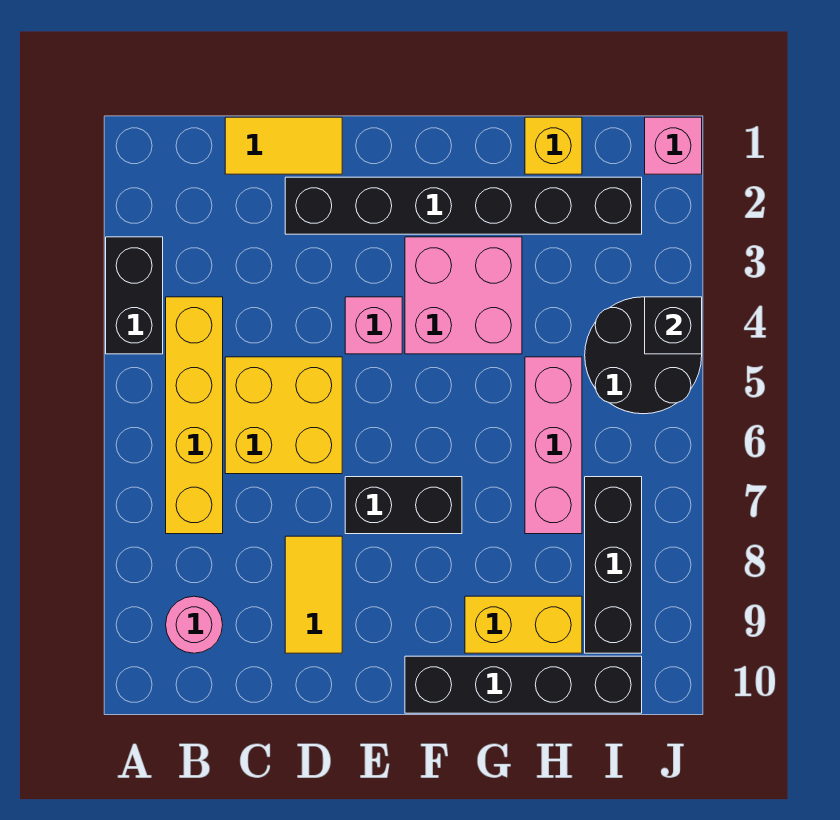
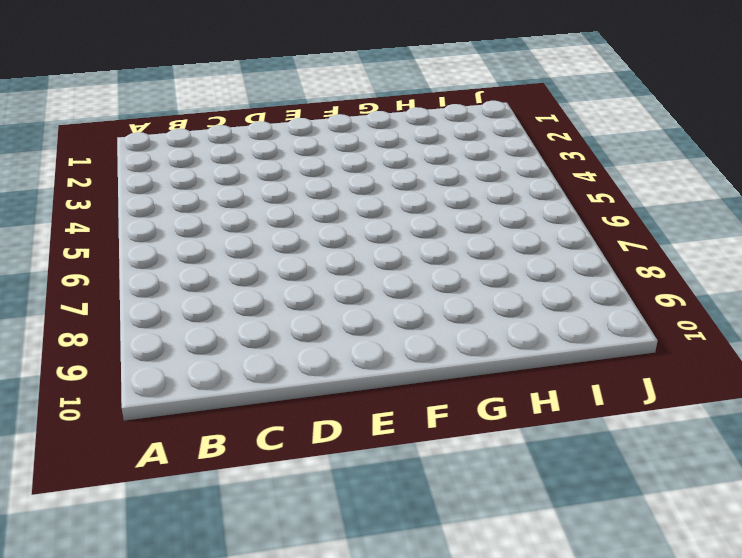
none -> black 1x2 brick [106,237,163,354]
none -> yellow 1x4 brick [166,297,223,534]
none -> pink 1x1 round brick [166,596,223,653]

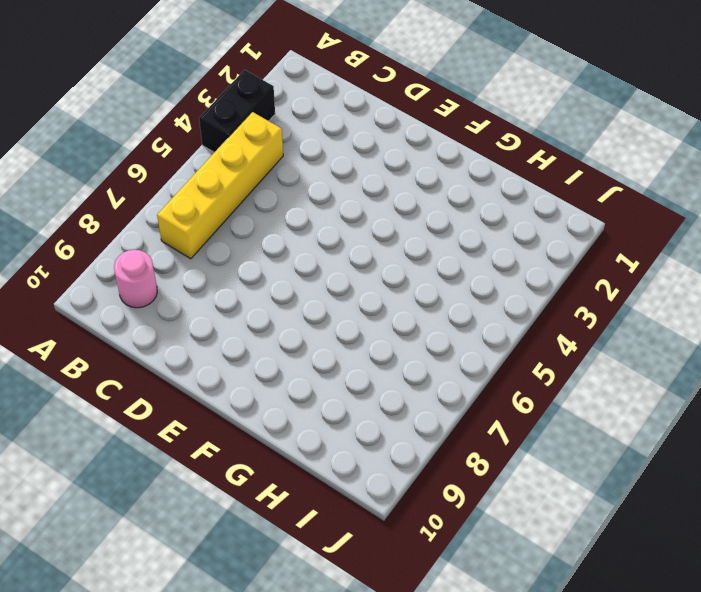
none -> yellow 1x2 tile [225,117,342,174]
none -> yellow 2x2 brick [225,357,342,474]
none -> black 1x6 brick [285,177,642,234]

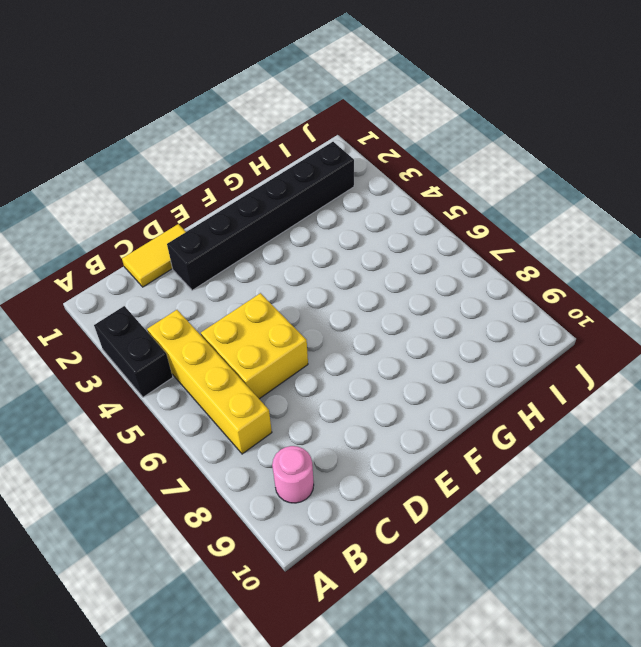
none -> yellow 1x2 tile [285,536,342,653]
none -> pink 1x1 brick [345,297,402,354]
none -> black 1x2 brick [345,477,462,534]

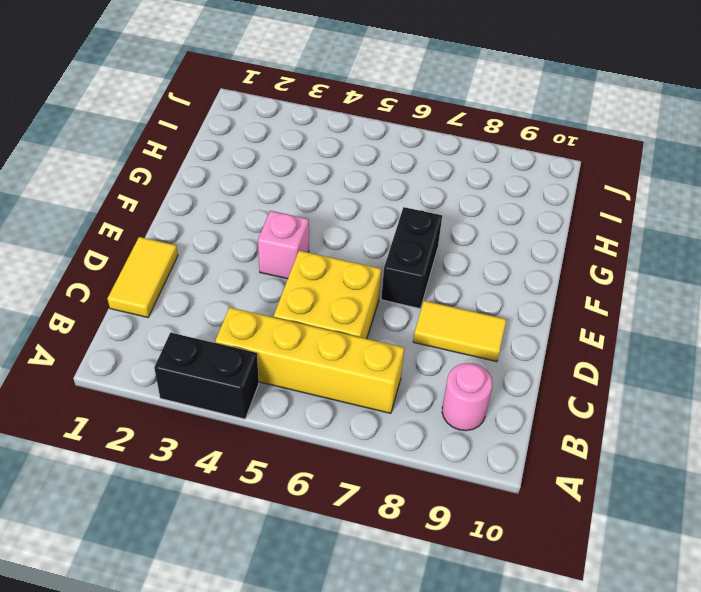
none -> black 1x6 brick [285,177,642,234]
none -> pink 2x2 brick [405,237,522,354]
none -> black 1x4 brick [405,656,642,713]

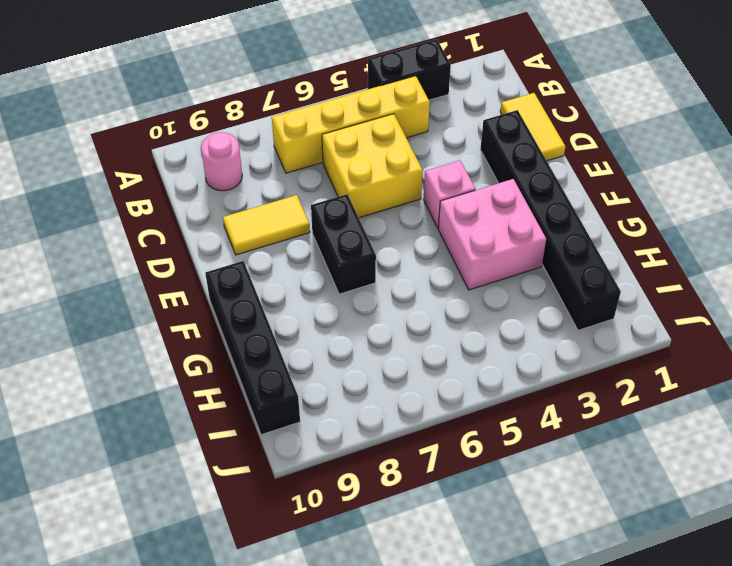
none -> yellow 1x2 brick [465,596,582,653]
none -> yellow 1x1 brick [525,117,582,174]
none -> pink 1x3 brick [525,357,582,534]

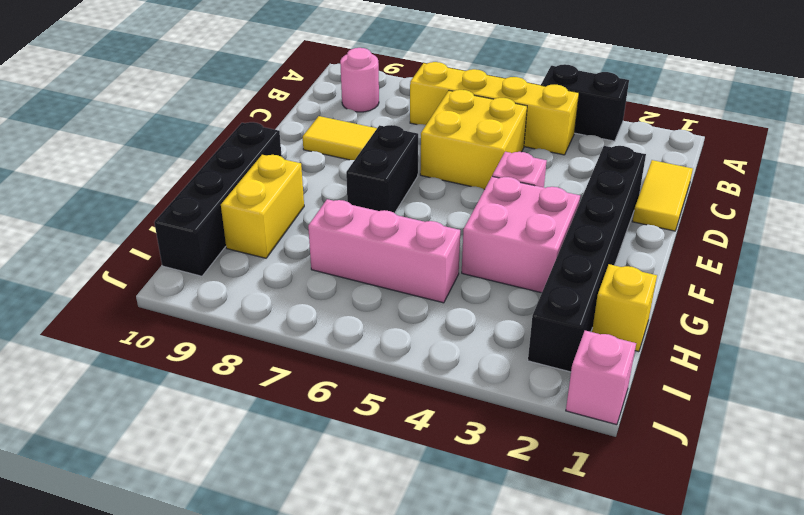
none -> black 2x2 round brick [585,297,702,414]
none -> black 1x3 brick [585,477,642,653]
none -> black 1x1 brick [645,297,702,354]

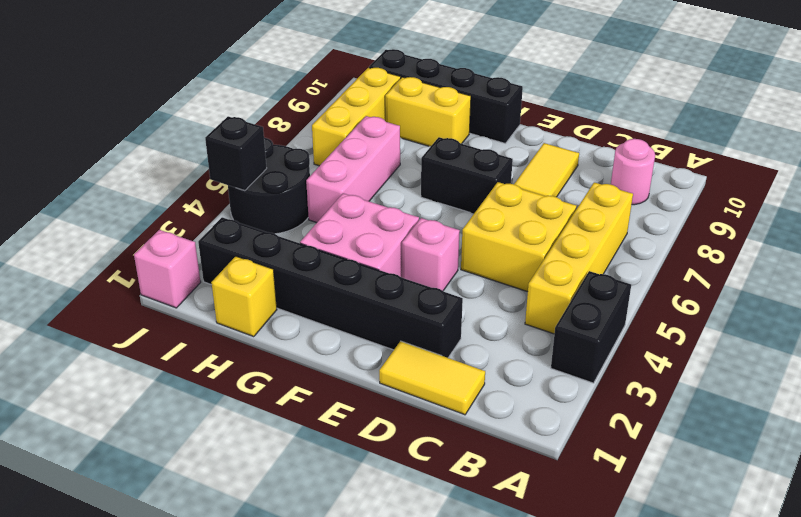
yellow 1x3 brick [312,68,401,166] -> black 1x3 brick [585,477,642,653]

